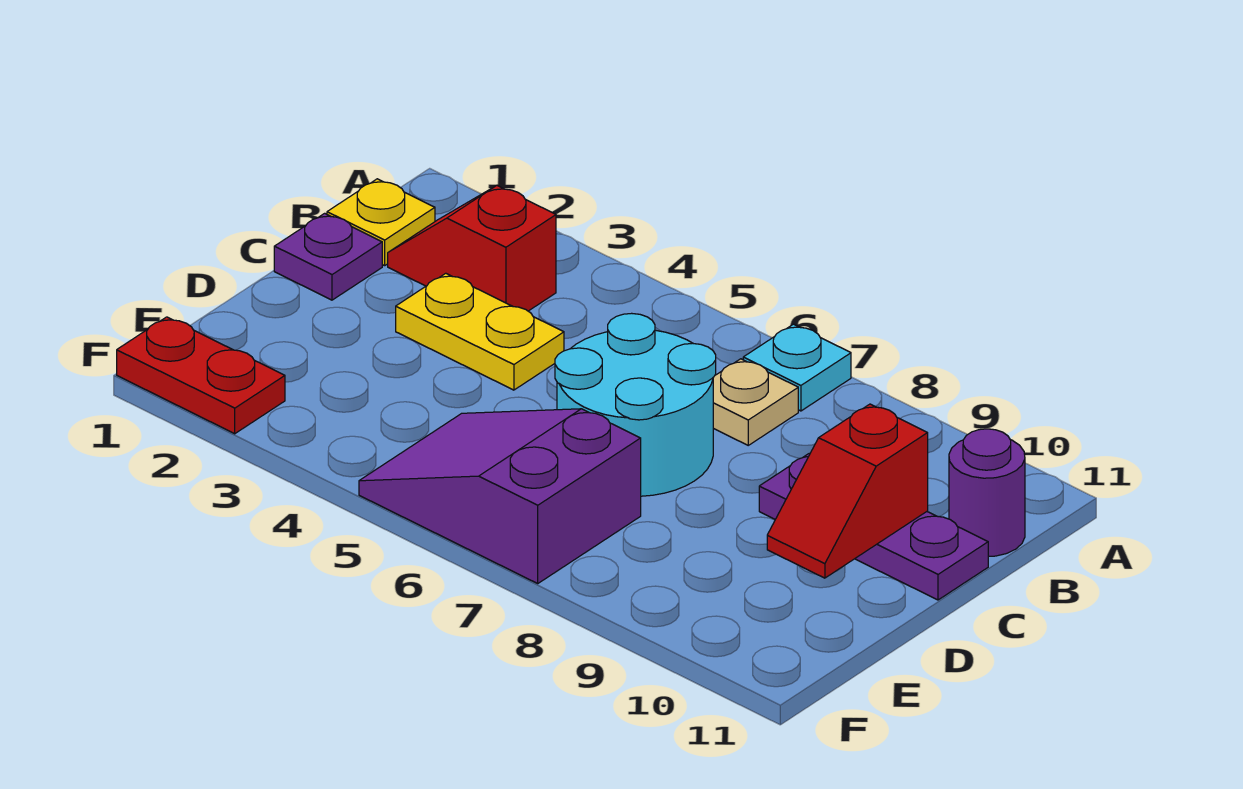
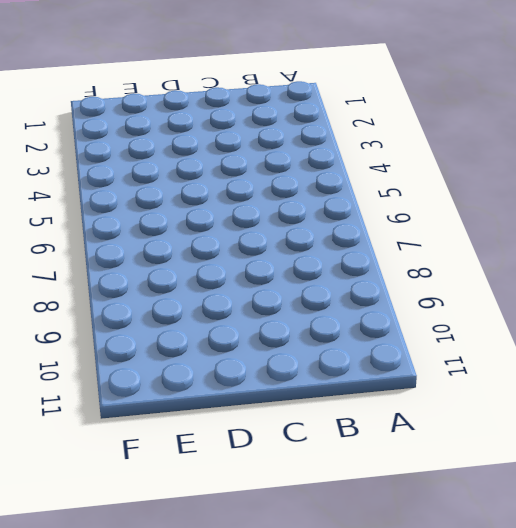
none -> cyan 1x1 plate [743,324,851,411]
none -> yellow 1x1 plate [327,179,435,266]
none -> red 1x2 slope [388,186,556,311]

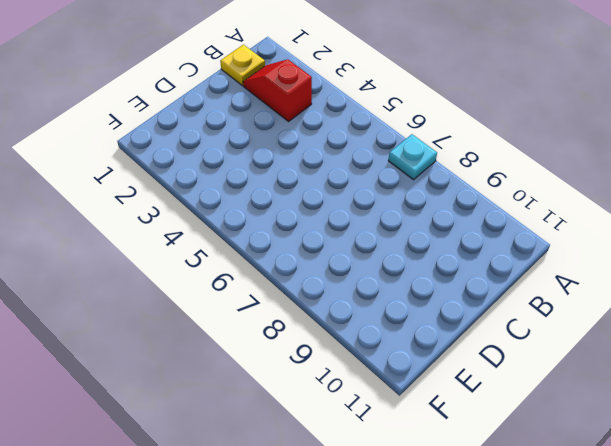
none -> tan 1x1 plate [713,359,798,445]
none -> purple 1x1 round brick [949,429,1025,556]
none -> purple 1x1 plate [274,213,382,300]

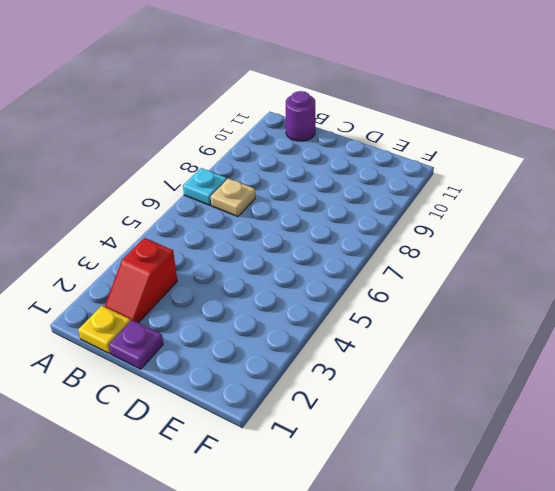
none -> yellow 1x2 plate [396,273,564,390]
none -> cyan 2x2 round brick [555,313,716,496]
none -> purple 1x3 plate [759,453,988,600]

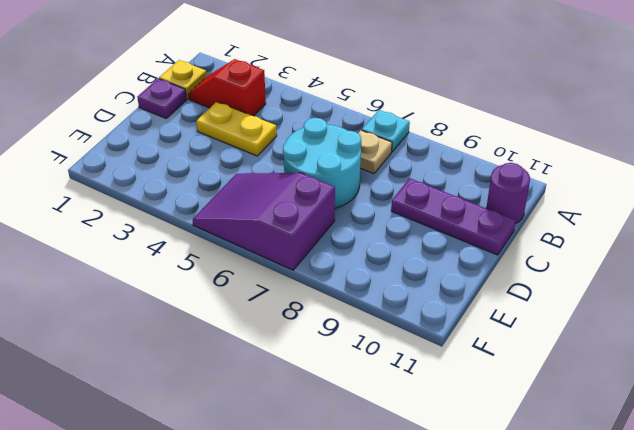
none -> red 1x2 plate [117,317,285,434]
none -> red 1x2 slope [767,404,928,578]

